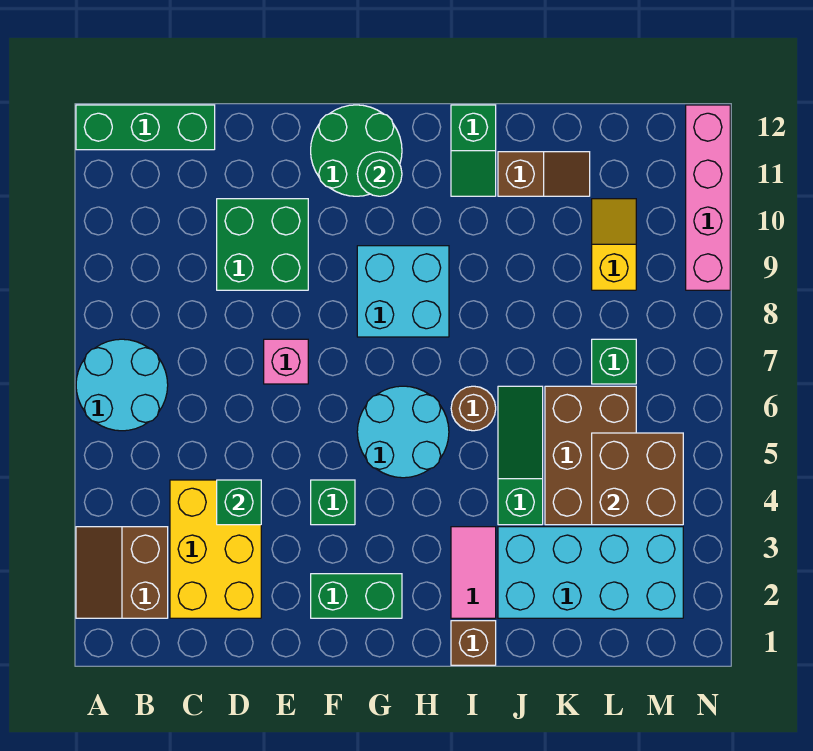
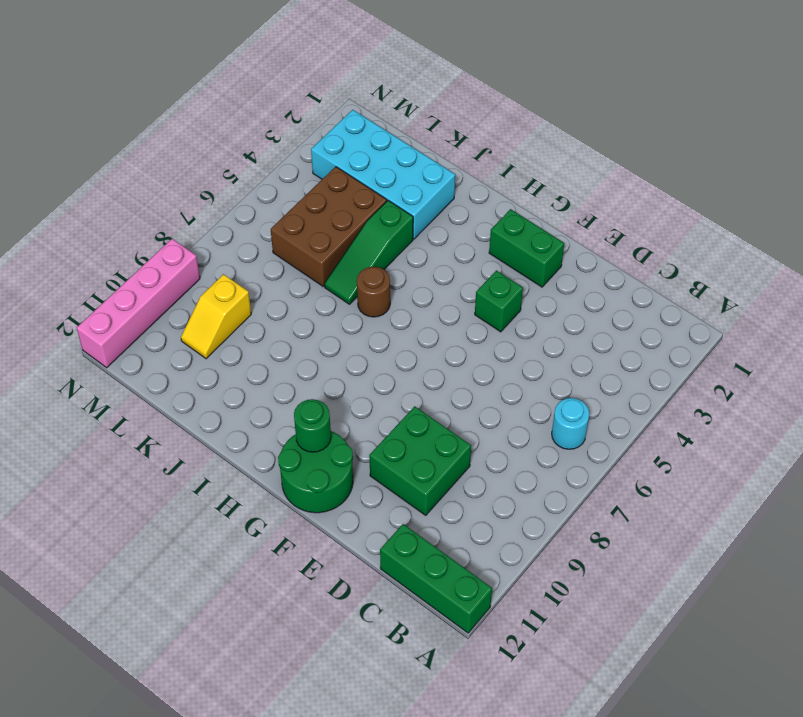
cyan 1x1 round brick [552,398,589,449] -> cyan 2x2 round brick [76,339,168,431]
none -> brown 2x2 slope [76,527,168,618]
none -> yellow 2x3 brick [170,480,261,618]
none -> pink 1x1 brick [264,339,308,384]

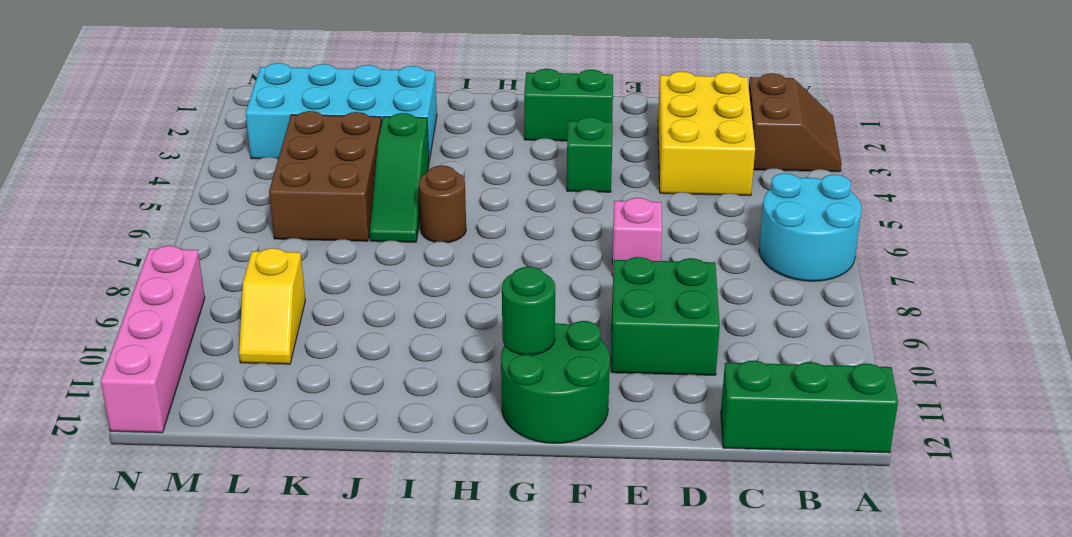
none -> cyan 2x2 round brick [357,386,449,478]
none -> cyan 2x2 brick [357,246,449,337]
none -> brown 1x1 brick [451,621,496,665]

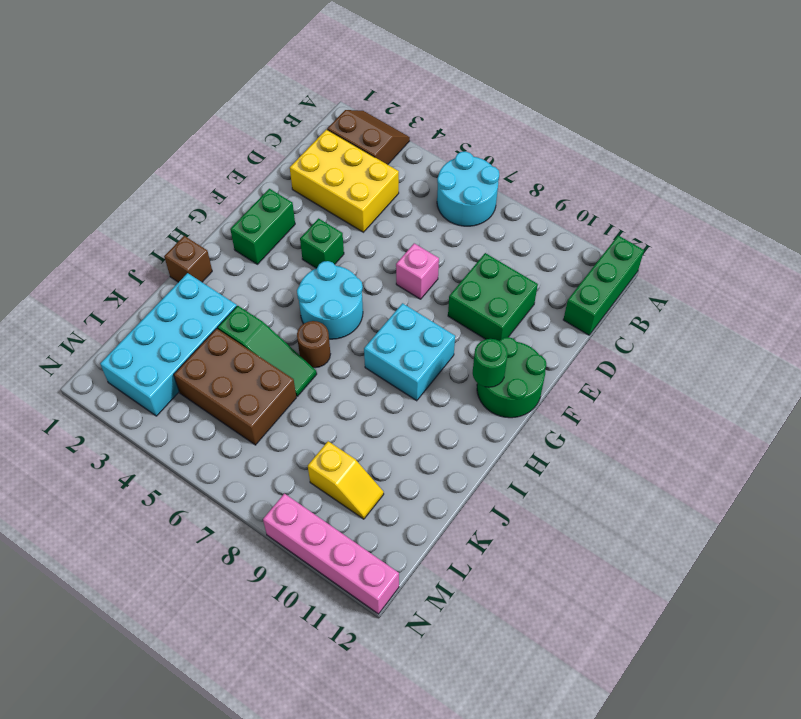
none -> pink 1x2 tile [451,527,496,618]
none -> green 1x2 slope [451,105,496,196]
none -> brown 1x2 slope [498,152,590,196]

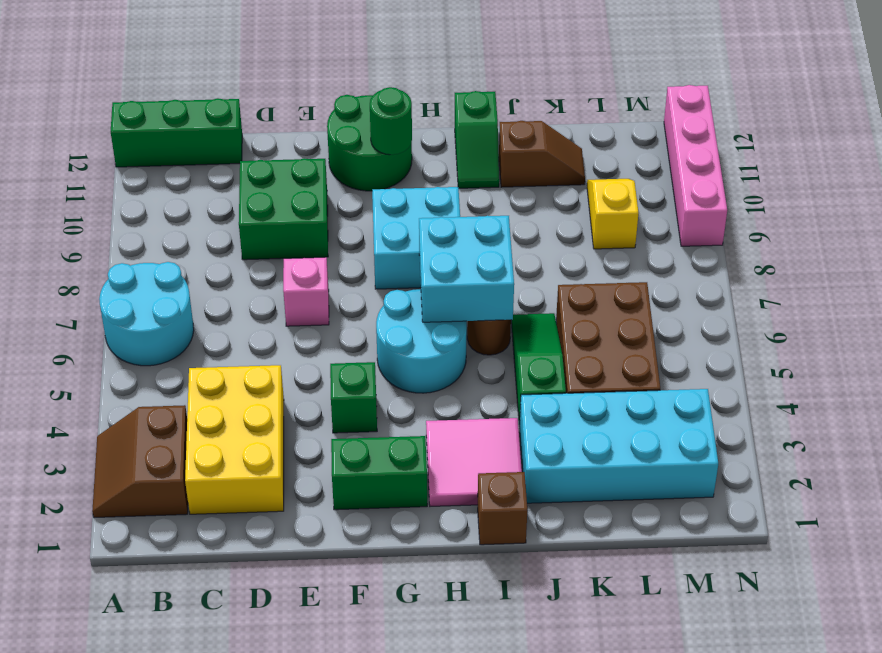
pink 2x2 tile [426,418,522,506] -> pink 1x2 tile [451,527,496,618]
cyan 2x2 brick [419,216,514,322] -> none
none -> green 1x1 brick [592,339,636,384]
none -> green 1x1 brick [217,480,261,525]
none -> brown 2x2 brick [592,433,683,525]

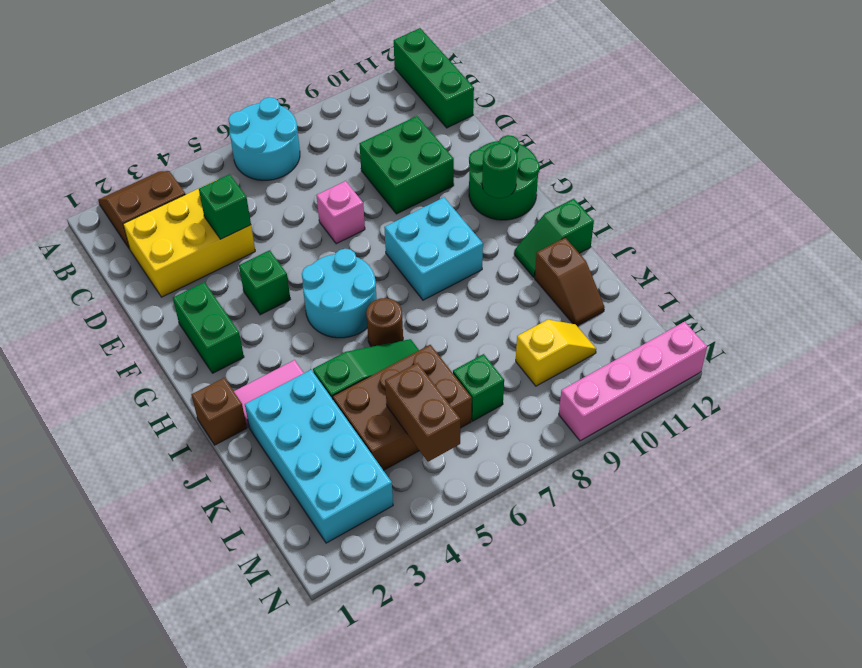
brown 1x2 brick [385,363,460,462] -> brown 2x2 brick [592,433,683,525]

